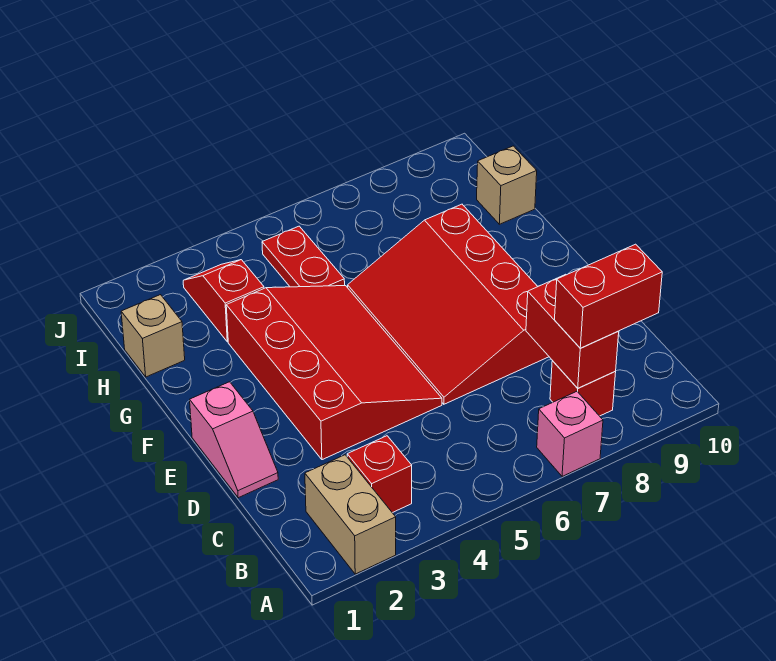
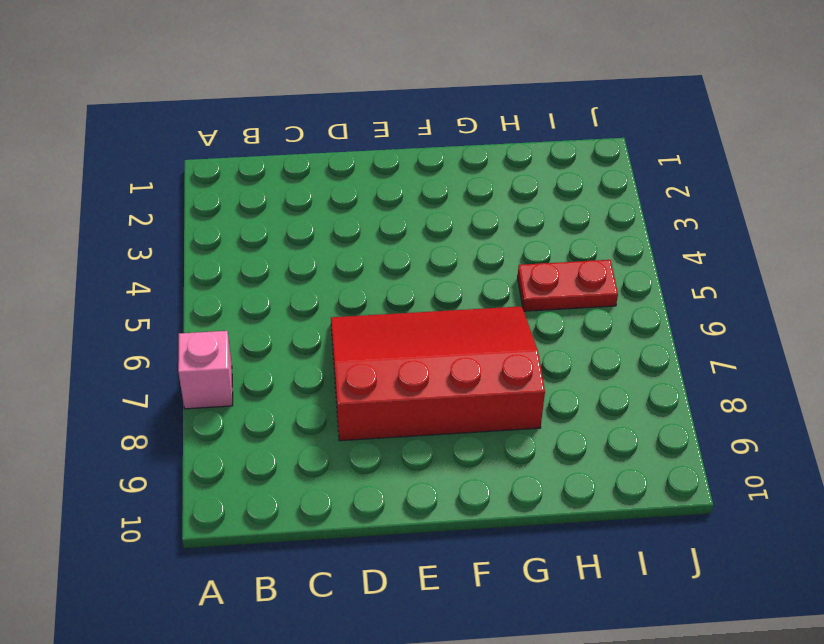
none -> tan 1x2 brick [305,455,396,574]
none -> red 1x1 brick [347,436,412,513]
none -> red 1x1 brick [550,360,616,416]

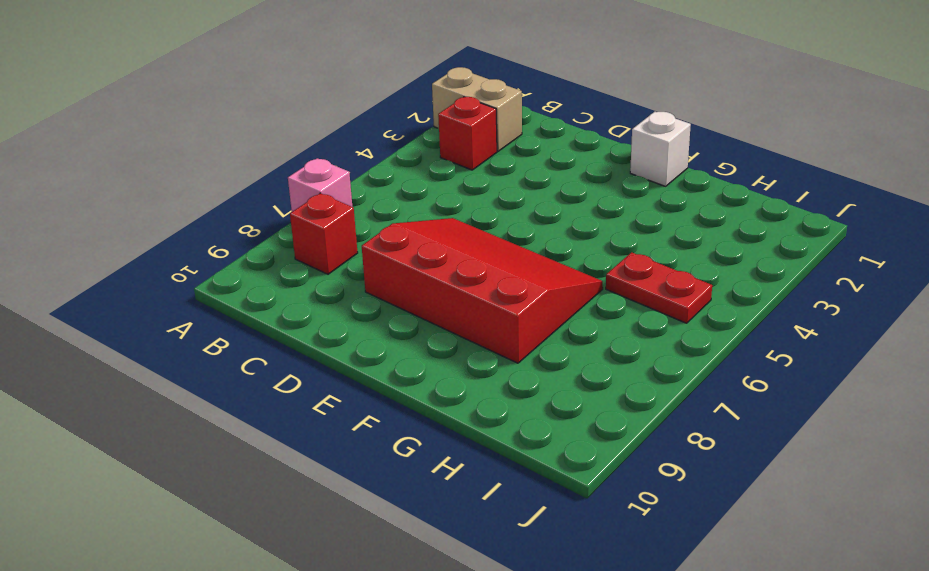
white 1x1 brick [630,112,691,186] -> none
none -> pink 1x2 slope [190,382,278,498]
none -> red 3x4 slope [226,286,442,460]
none -> tan 1x1 brick [121,295,185,377]

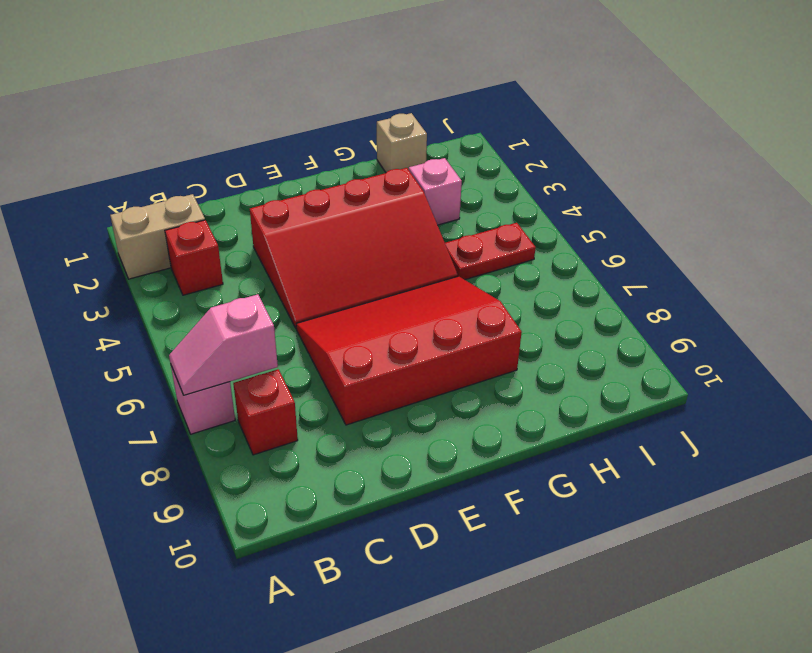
pink 1x2 slope [169,294,278,395] -> pink 1x2 slope moved to [190,382,278,498]
pink 1x1 brick [409,158,462,225] -> red 1x2 slope [183,260,264,342]
none -> tan 1x1 brick [477,146,537,224]
none -> red 1x2 brick [526,274,619,388]
none -> red 1x2 brick [555,244,662,348]

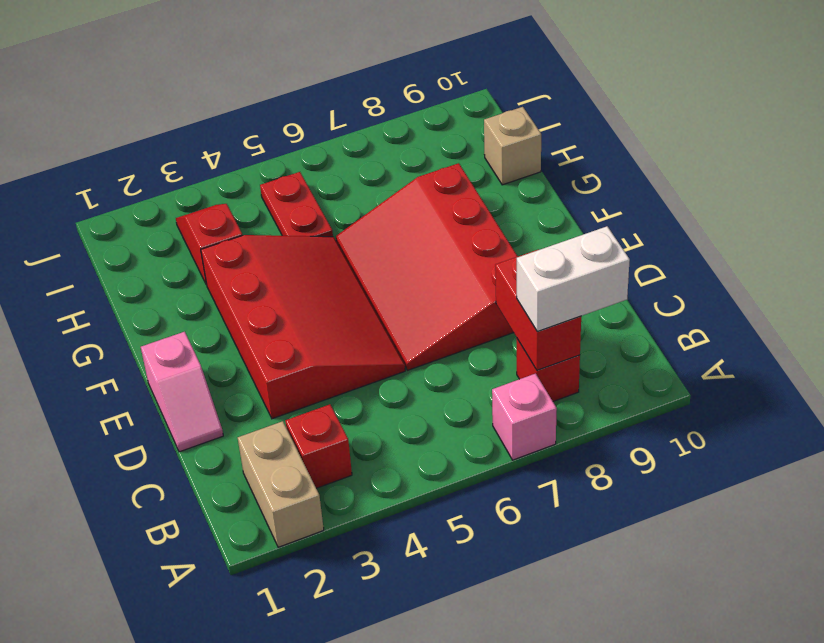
white 1x2 brick [517,226,630,331] -> red 1x2 brick [555,244,662,348]
none -> tan 1x1 brick [121,295,185,377]

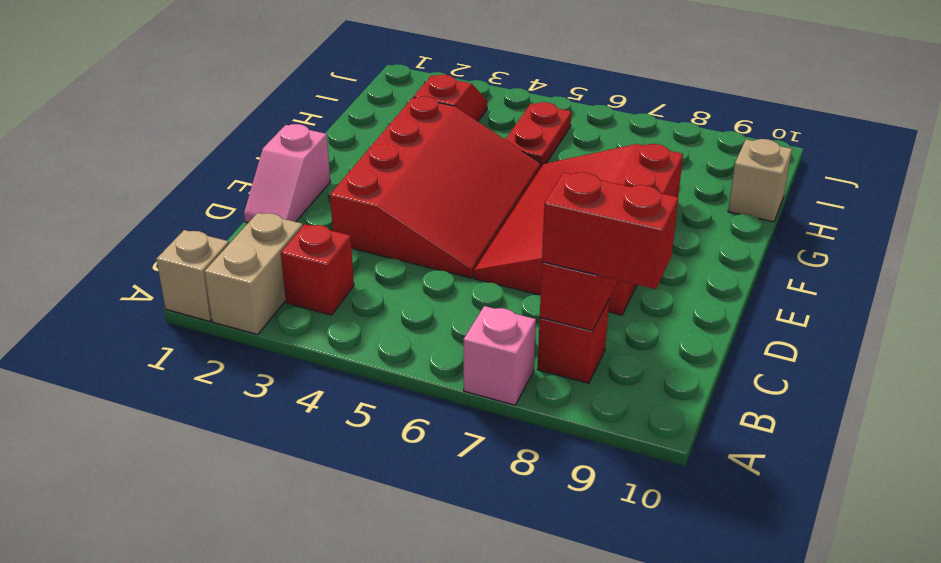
tan 1x1 brick [156,230,229,321] -> tan 1x1 brick moved to [121,295,185,377]

